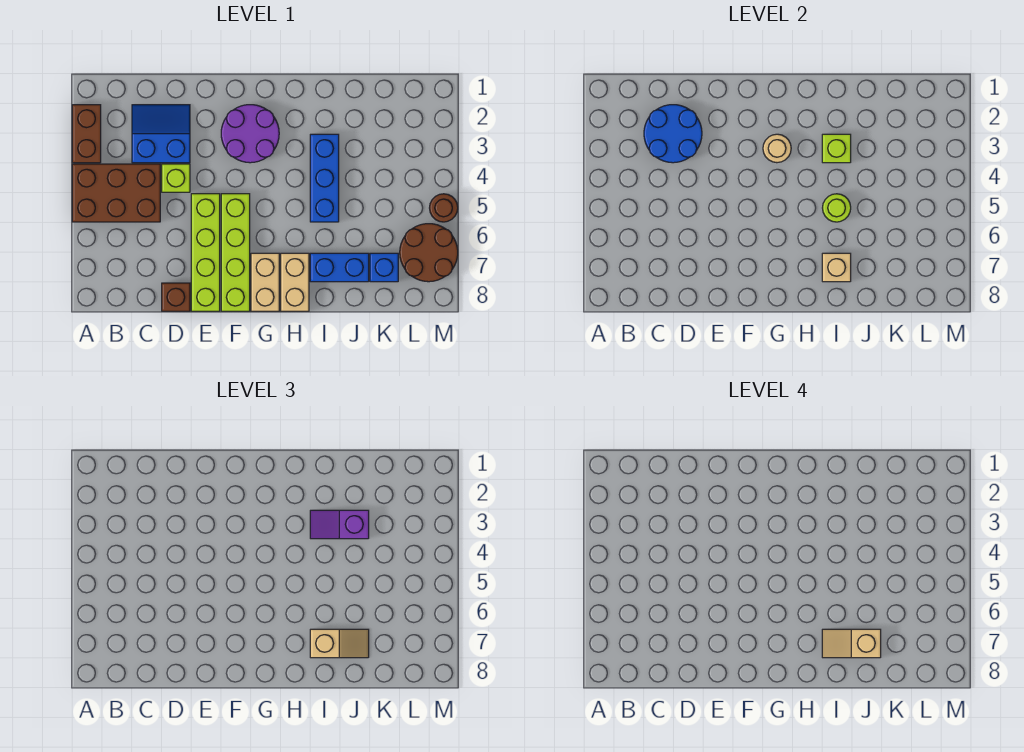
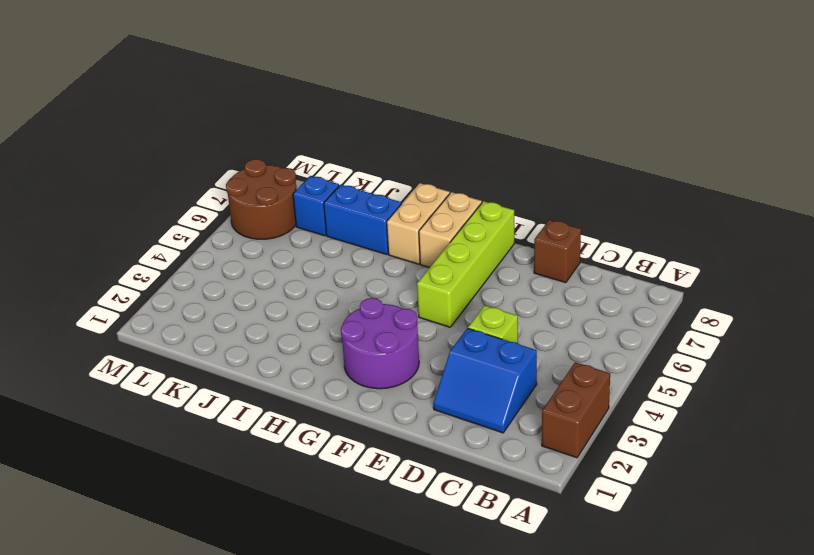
none -> brown 2x3 brick [72,164,160,222]
none -> lime 1x4 brick [191,194,220,311]
none -> blue 1x3 brick [310,134,339,222]

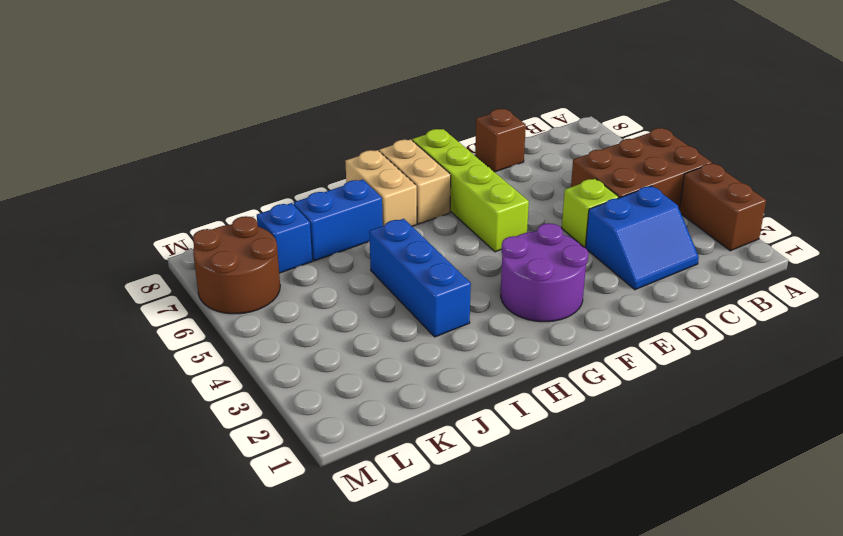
none -> lime 1x4 brick [191,194,220,311]
none -> brown 1x1 round brick [430,194,458,222]
none -> blue 2x2 round brick [644,105,702,163]

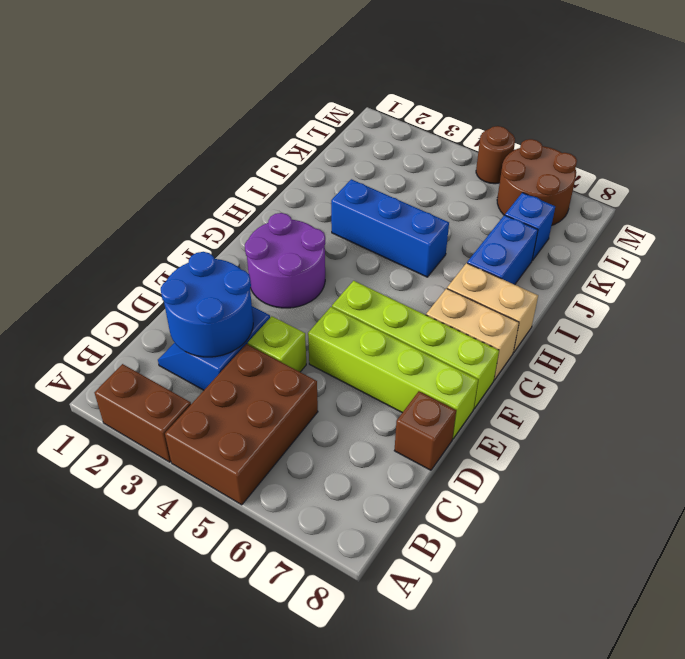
none -> tan 1x1 round brick [763,134,791,163]
none -> lime 1x1 brick [822,134,851,163]
none -> lime 1x1 round brick [823,194,851,222]

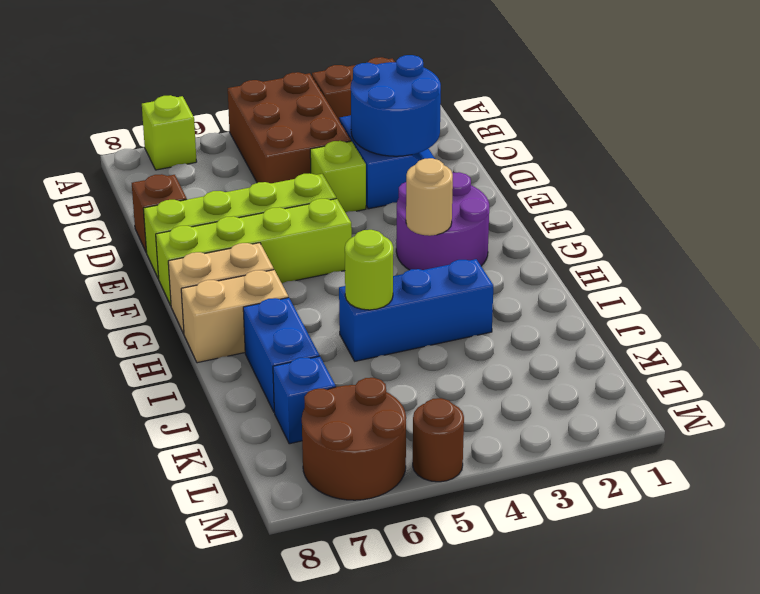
lime 1x1 brick [142,95,197,170] -> lime 1x1 brick moved to [822,134,851,163]
none -> tan 1x1 brick [822,253,851,282]
none -> purple 1x2 slope [310,510,369,539]
none -> tan 1x2 slope [310,629,369,658]

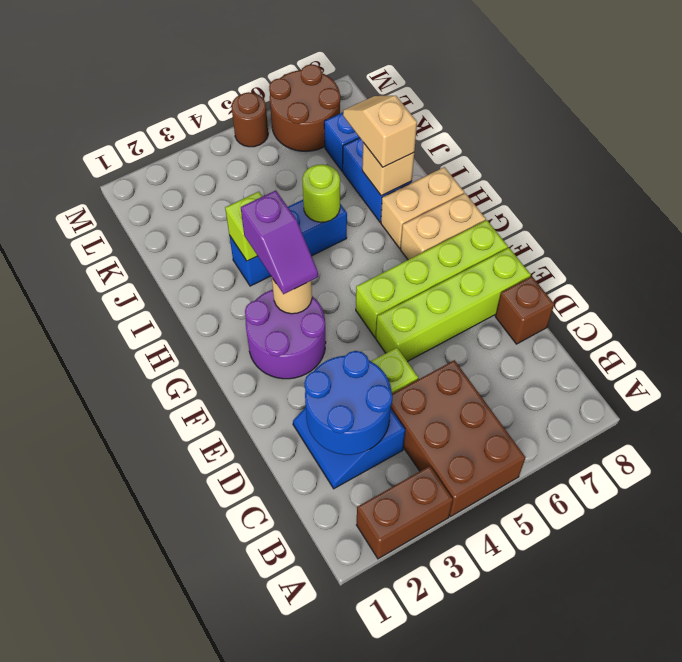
purple 1x2 slope [241,190,318,294] -> purple 1x2 slope moved to [310,510,369,539]
none -> tan 1x2 slope [822,629,881,658]

